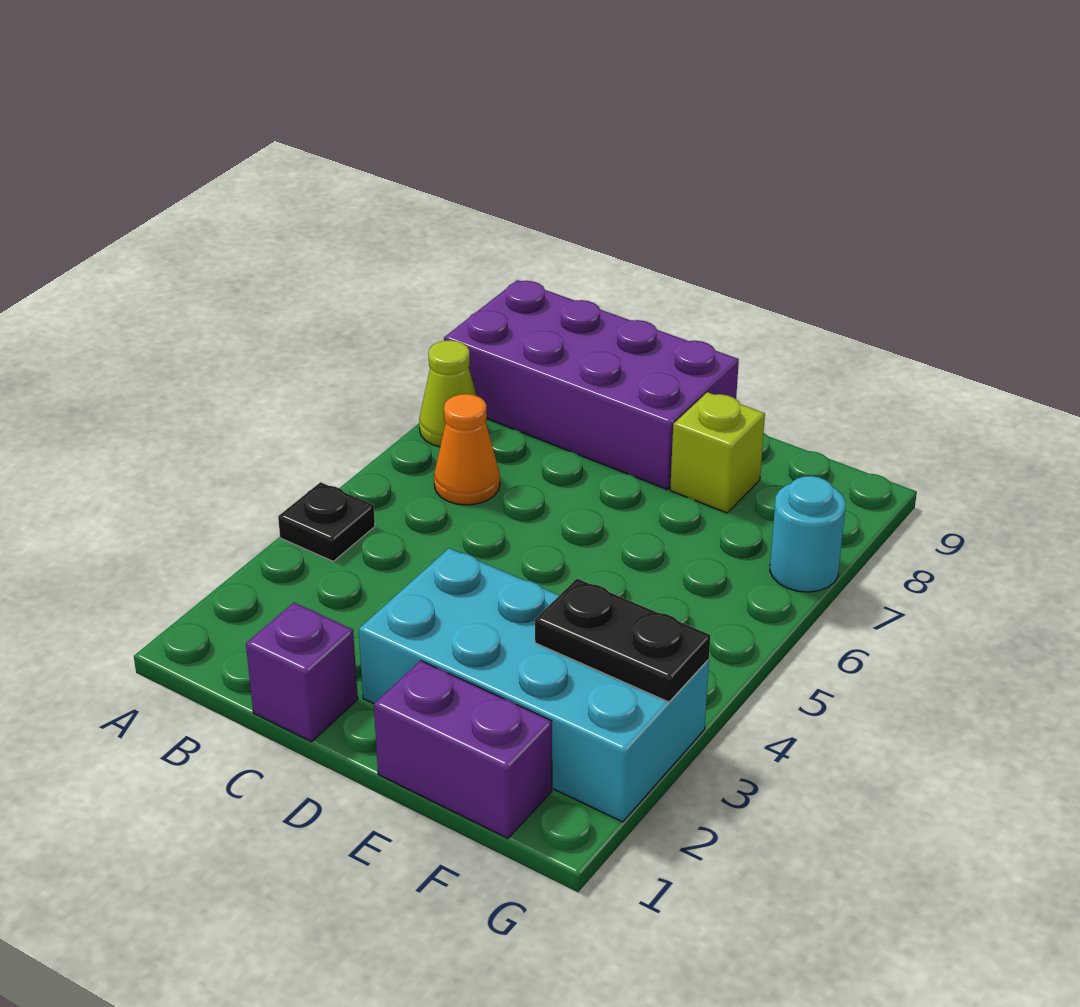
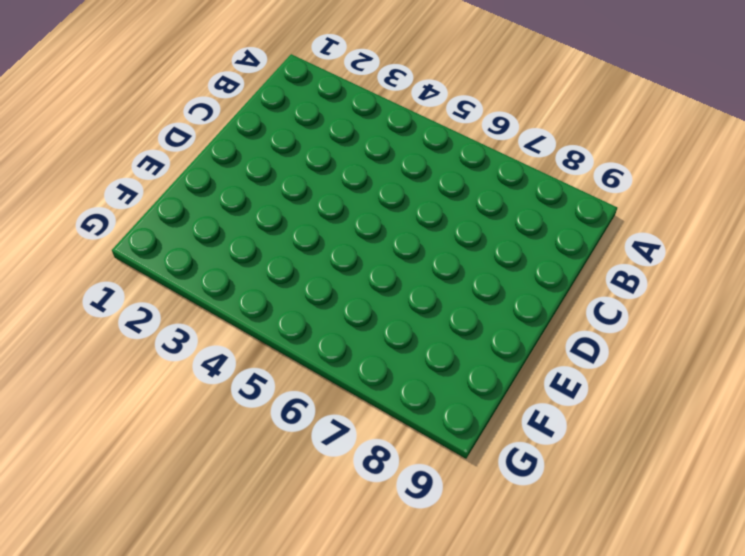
none -> black 1x1 plate [278,482,375,561]
none -> lime 1x1 cone [419,340,477,447]

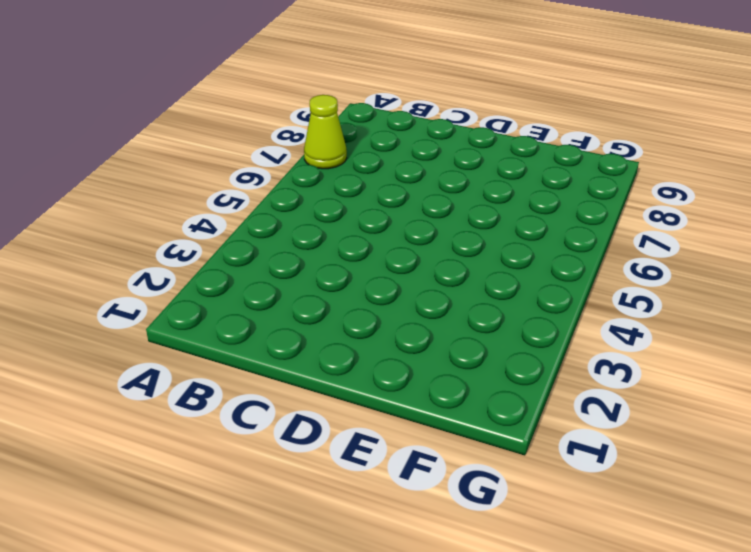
none -> black 1x1 plate [278,482,375,561]
none -> purple 2x4 brick [444,280,739,489]

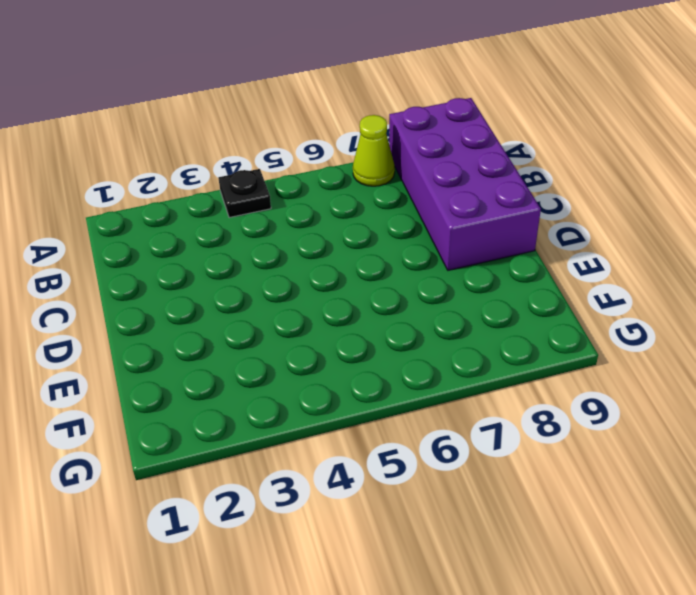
none -> orange 1x1 cone [434,394,500,505]
none -> purple 1x1 brick [246,603,358,742]

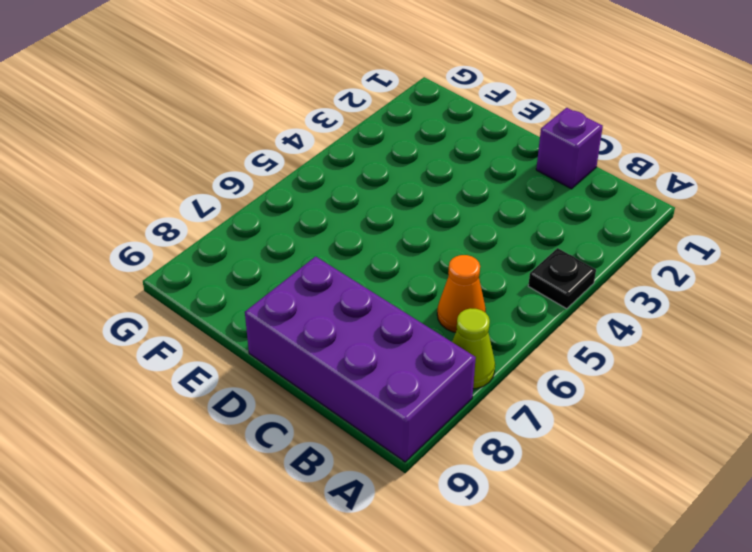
none -> cyan 2x4 brick [359,548,709,822]
none -> purple 1x2 brick [374,661,552,838]

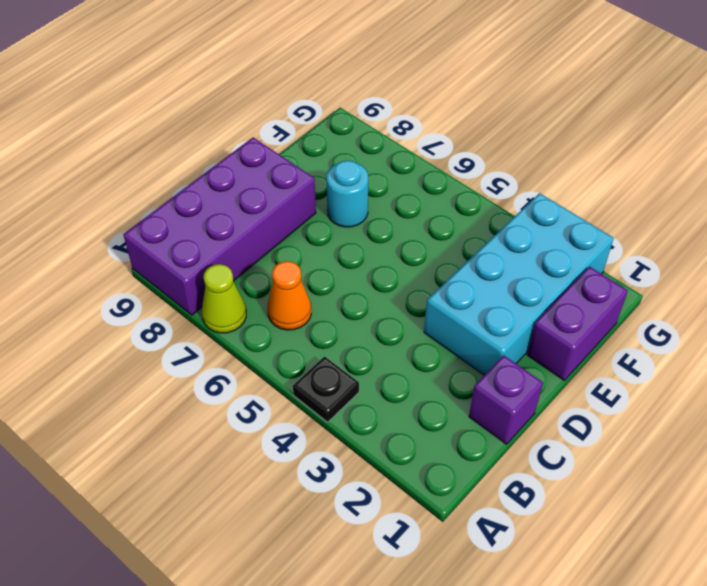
cyan 1x1 round brick [326,161,368,227] -> cyan 1x1 round brick moved to [770,476,846,592]
none -> lime 1x1 brick [670,392,765,513]
none -> black 1x2 plate [535,579,710,702]

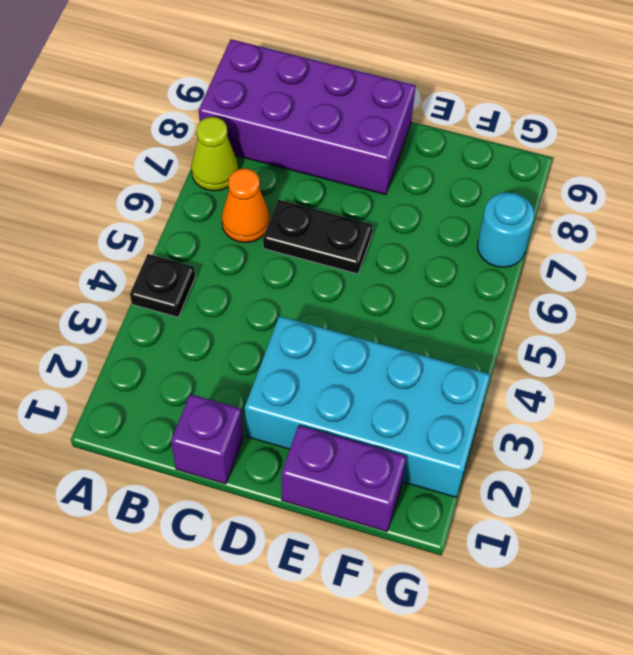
black 1x2 plate [263,200,373,274] -> black 1x2 plate moved to [535,579,710,702]
none -> lime 1x1 brick [670,392,765,513]

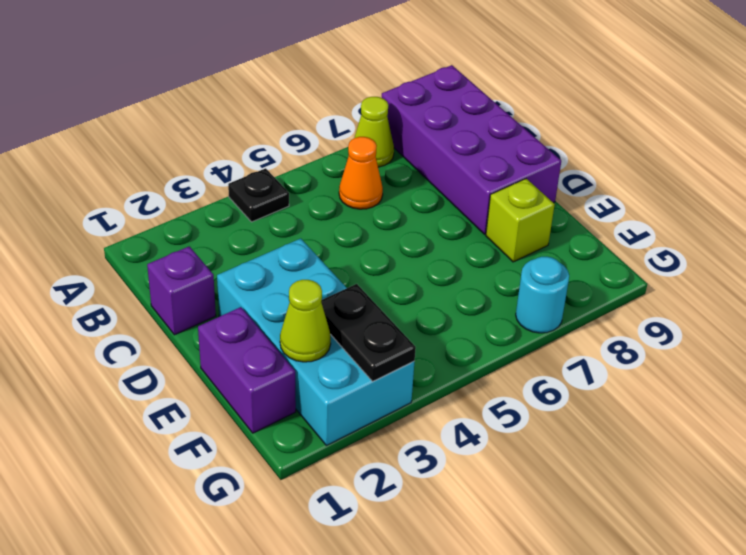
lime 1x1 cone [280,280,331,362] -> none

